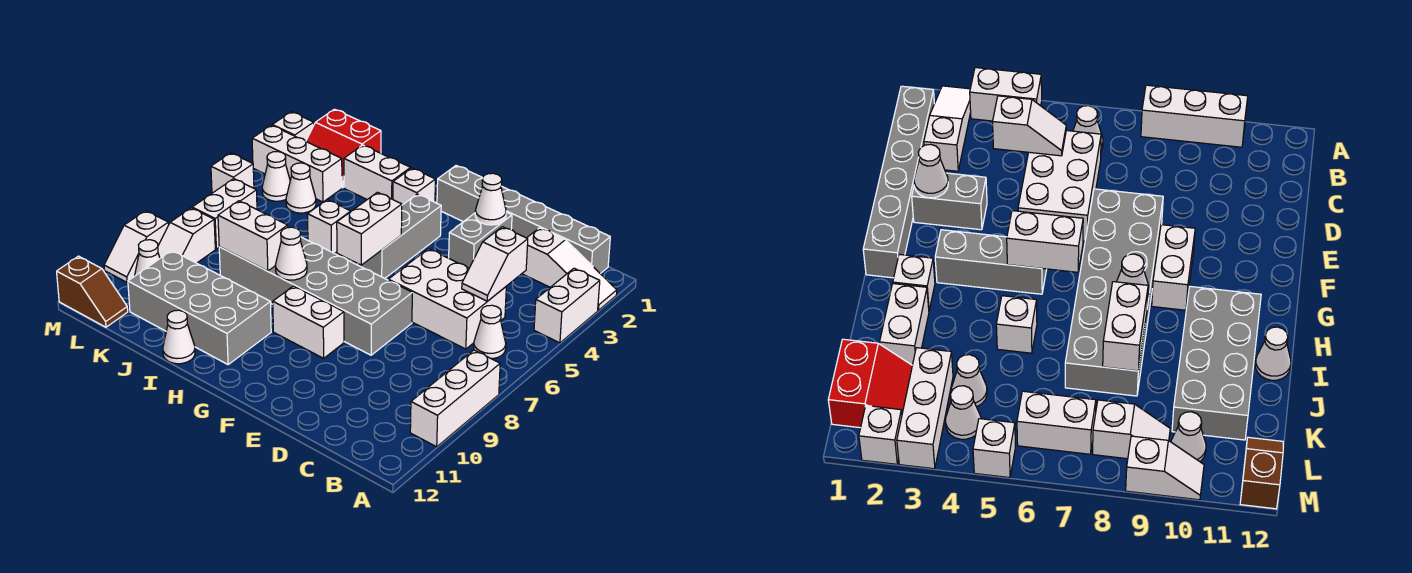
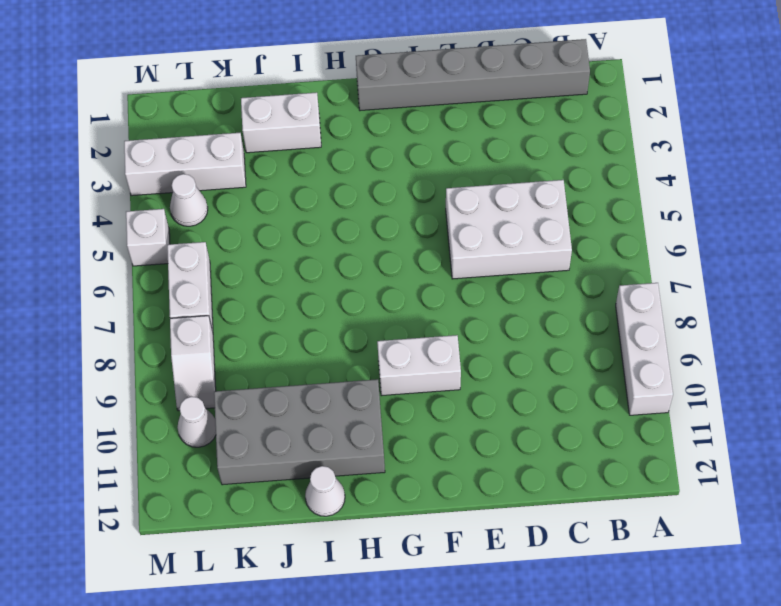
none -> white 1x3 slope [522,228,617,310]
none -> white 1x2 brick [534,268,600,343]
none -> white 1x1 cone [474,305,506,359]
none -> grey 1x2 brick [449,212,512,268]

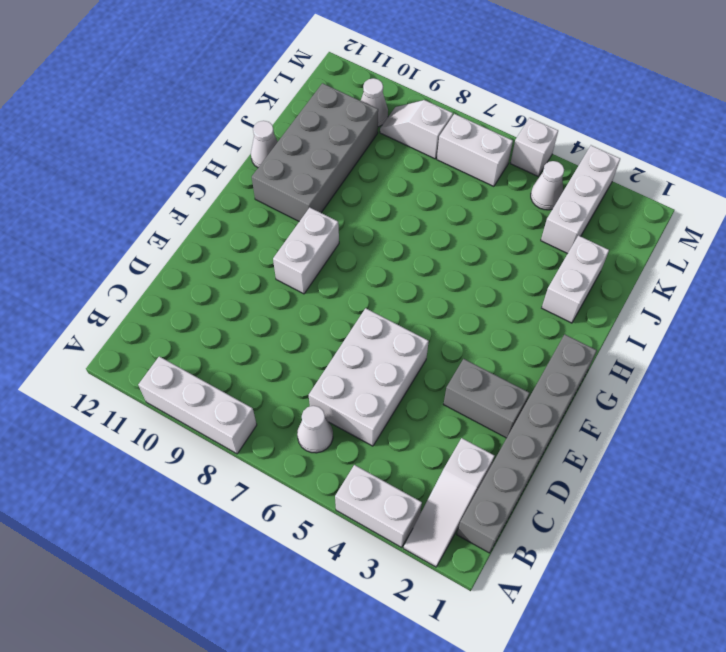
none -> grey 2x6 brick [219,237,412,355]
none -> grey 1x3 brick [358,194,441,278]
none -> white 1x1 brick [393,168,435,205]
none -> white 1x1 brick [308,200,351,254]

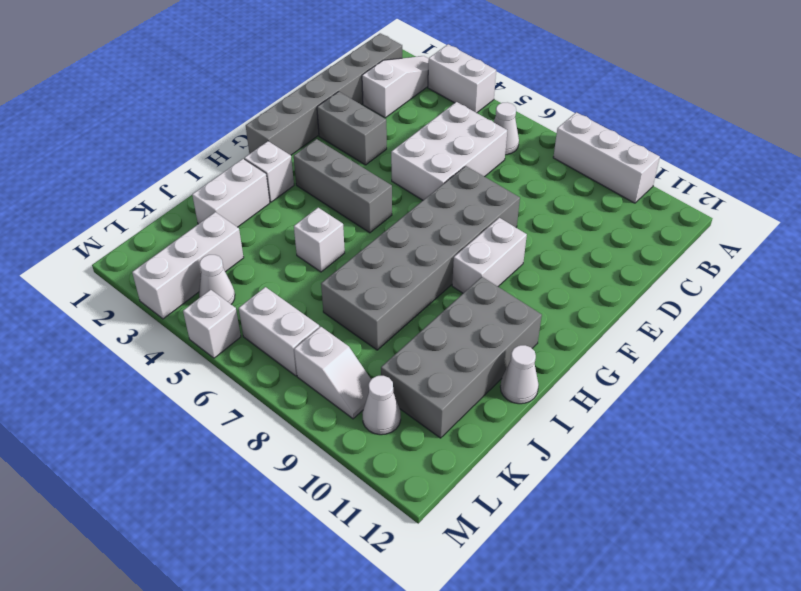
none -> red 2x2 slope [306,109,381,188]
none -> white 1x1 cone [286,163,316,213]
none -> brown 1x2 slope [57,256,128,327]
none -> white 1x1 brick [272,112,314,141]

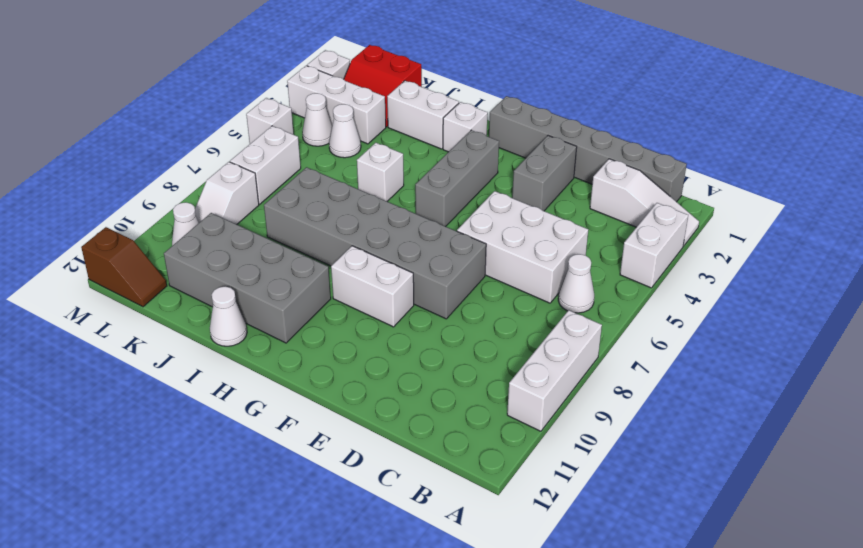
none -> white 1x2 slope [104,211,169,282]
none -> white 1x2 slope [462,227,528,301]
none -> white 1x1 cone [475,173,506,225]
none -> white 1x2 brick [337,192,402,265]

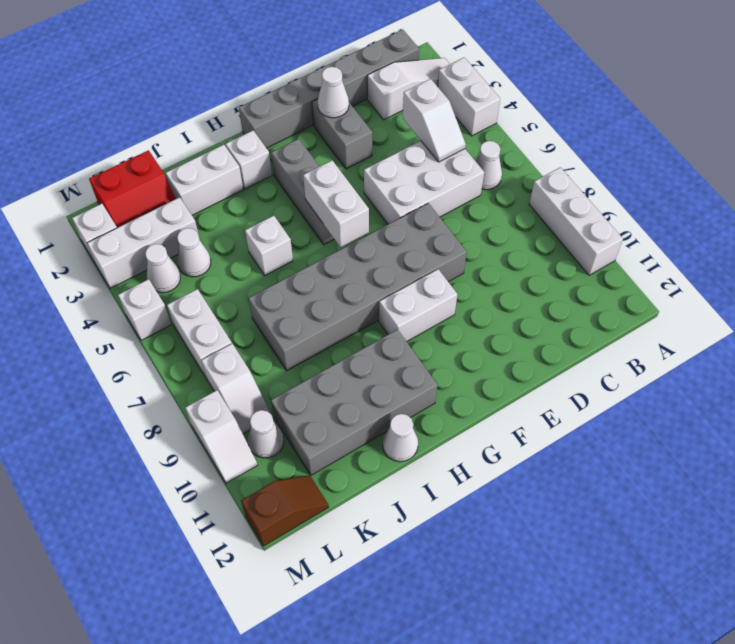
none -> white 1x1 cone [276,227,307,280]
none -> white 1x2 brick [218,201,288,271]

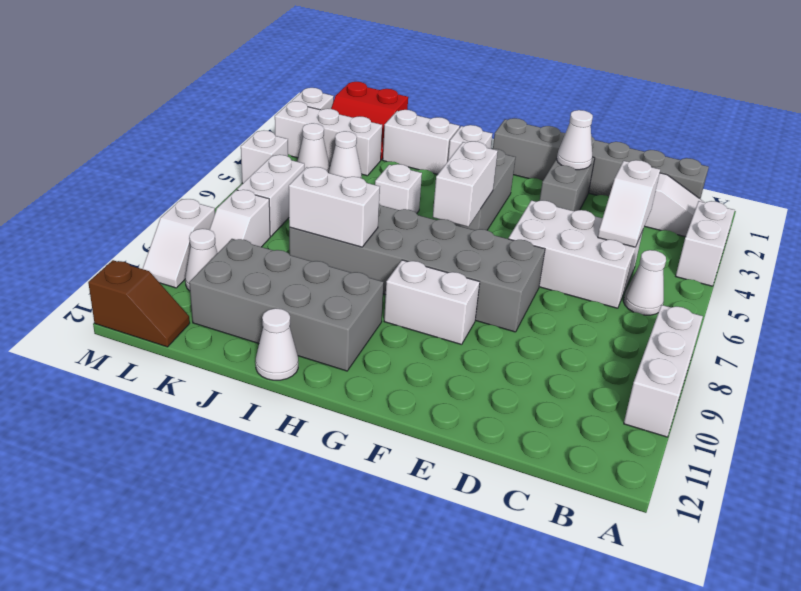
none -> white 1x1 cone [276,227,307,280]

